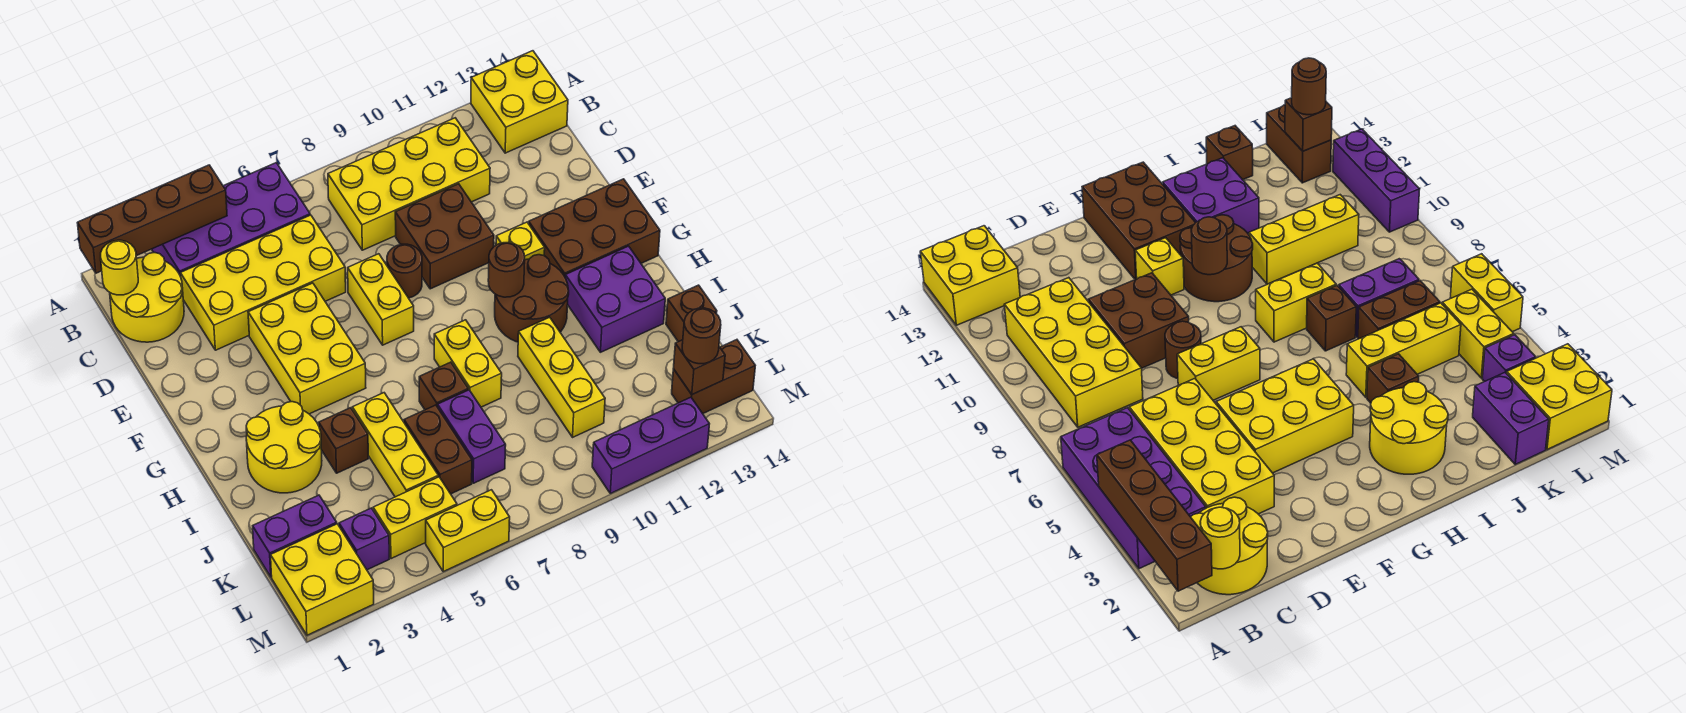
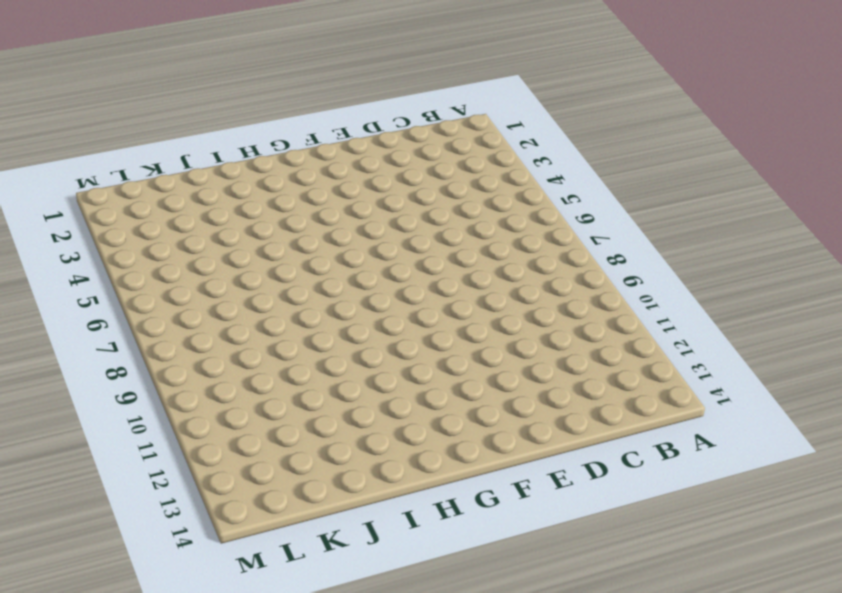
none -> purple 2x4 brick [152,163,310,276]
none -> yellow 2x2 brick [471,51,568,153]
none -> yellow 2x2 round brick [110,253,184,342]
none -> yellow 2x4 brick [328,118,490,250]

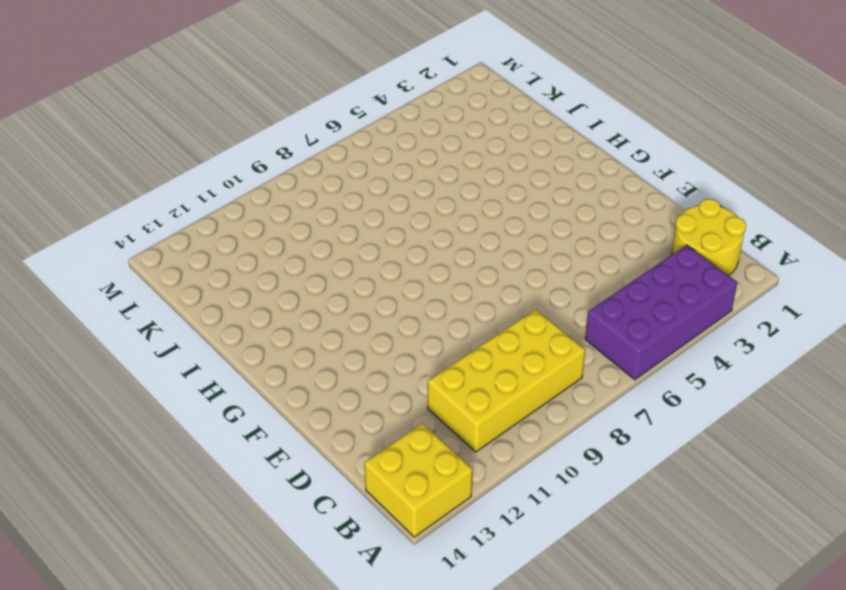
none -> yellow 2x4 brick [180,215,346,350]
none -> brown 2x2 brick [395,184,494,289]
none -> yellow 2x3 brick [248,283,366,414]
none -> yellow 1x2 brick [348,254,414,345]

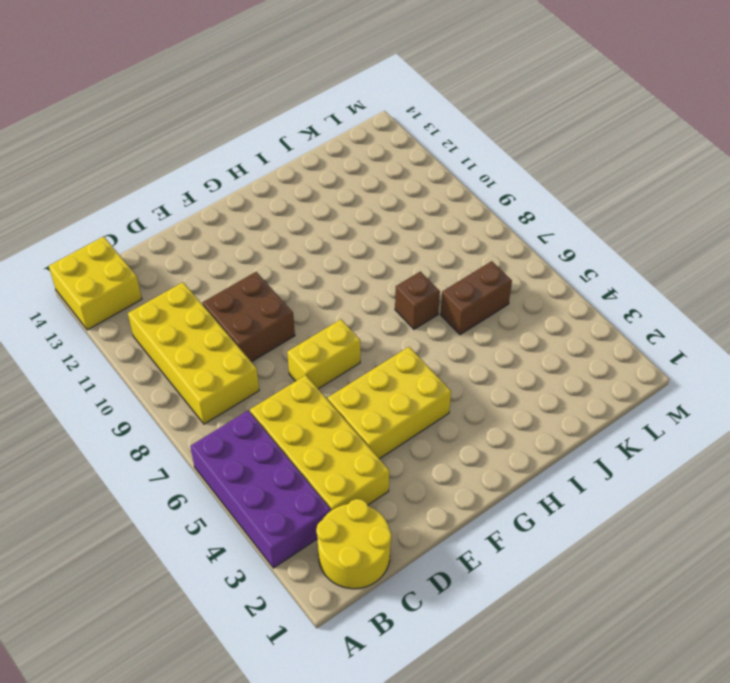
none -> brown 1x1 round brick [387,244,422,298]
none -> yellow 1x1 brick [496,222,545,260]
none -> brown 2x3 brick [529,179,660,276]
none -> brown 2x2 round brick [495,255,569,342]

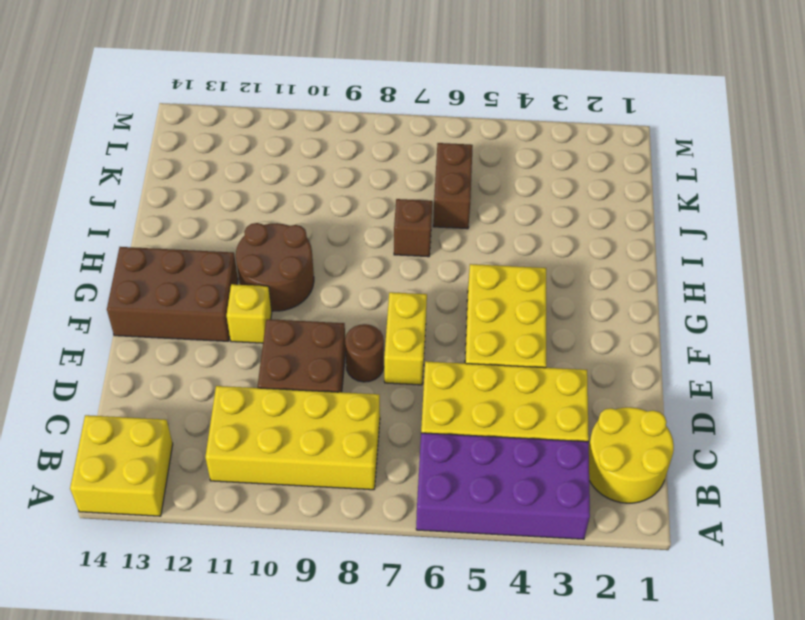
none -> yellow 2x2 round brick [246,402,322,493]
none -> yellow 1x2 brick [434,320,502,407]
none -> purple 2x2 brick [565,246,665,352]
none -> brown 1x1 brick [319,408,368,473]

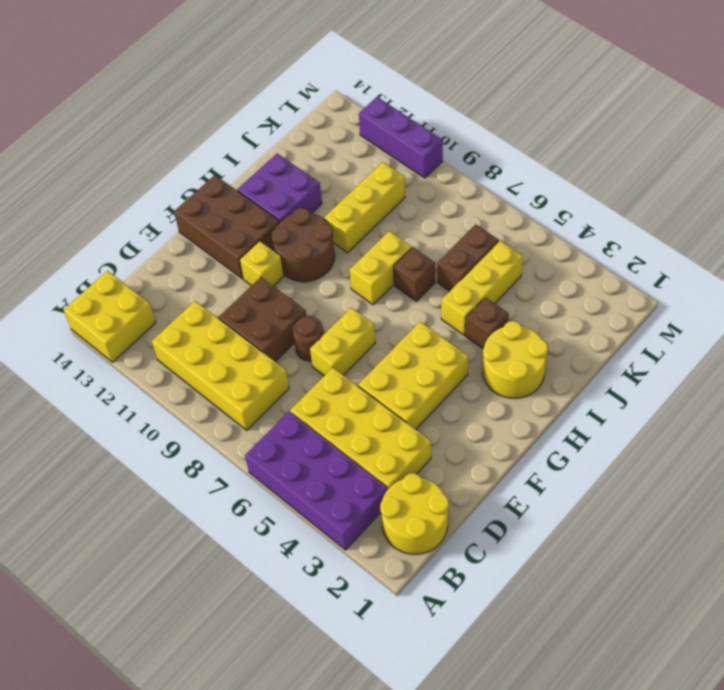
none -> purple 1x2 brick [438,390,506,483]
none -> brown 1x1 brick [666,285,717,342]
none -> purple 1x2 brick [253,495,337,577]
none -> yellow 2x2 brick [271,524,374,635]

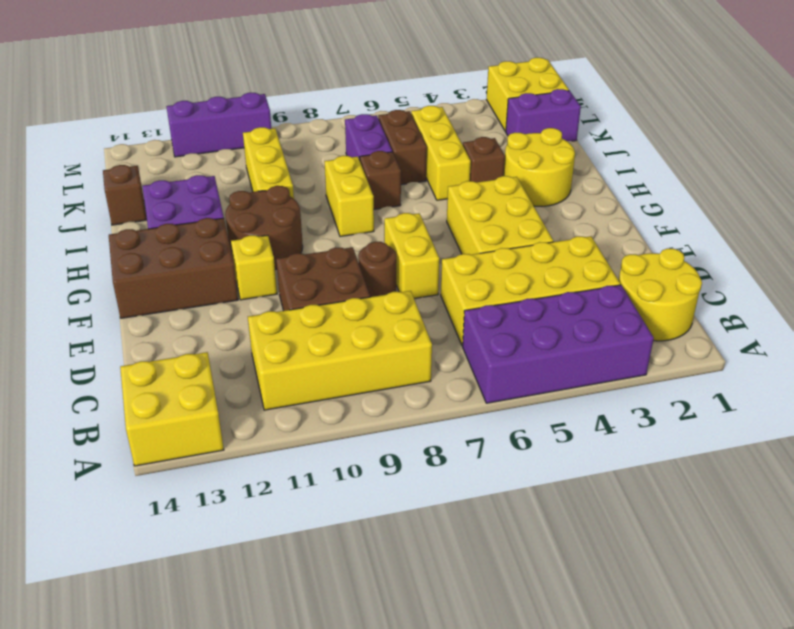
none -> purple 1x1 brick [339,508,389,570]
none -> yellow 1x2 brick [373,477,457,559]
none -> brown 1x2 brick [672,340,755,414]
none -> yellow 1x2 brick [426,490,510,572]

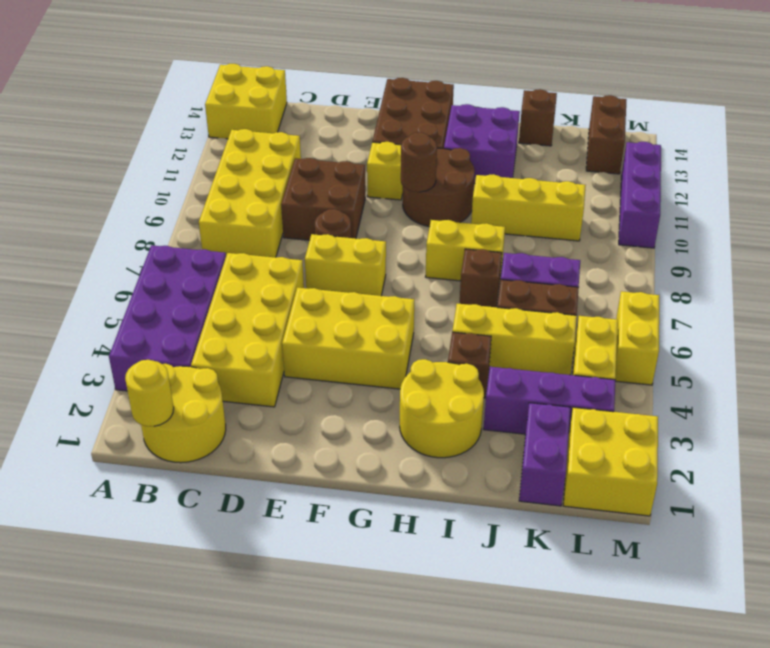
purple 1x3 brick [484,367,615,434] -> purple 1x1 brick [339,508,389,570]
none -> brown 1x4 brick [78,165,227,273]
none -> brown 1x1 brick [674,340,725,395]
none -> brown 1x1 round brick [682,308,721,364]

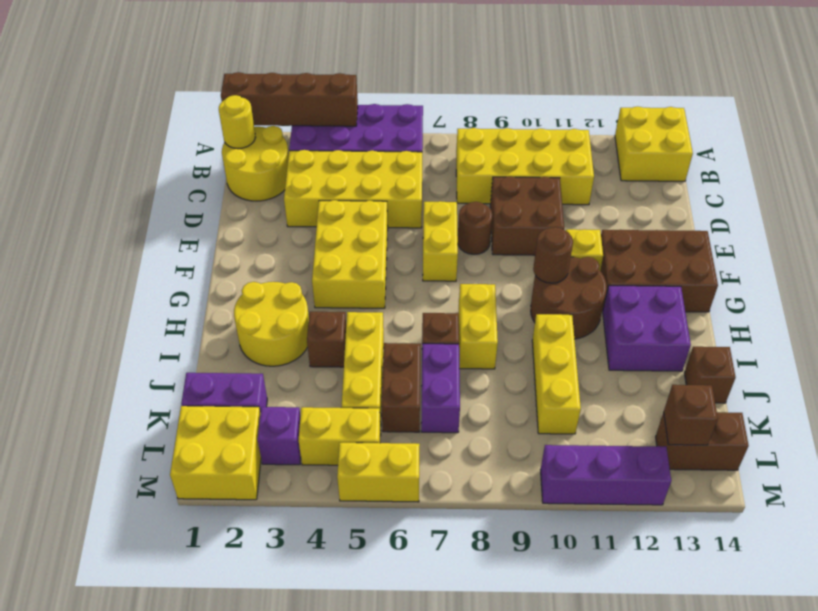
none -> brown 1x1 round brick [682,308,721,364]

